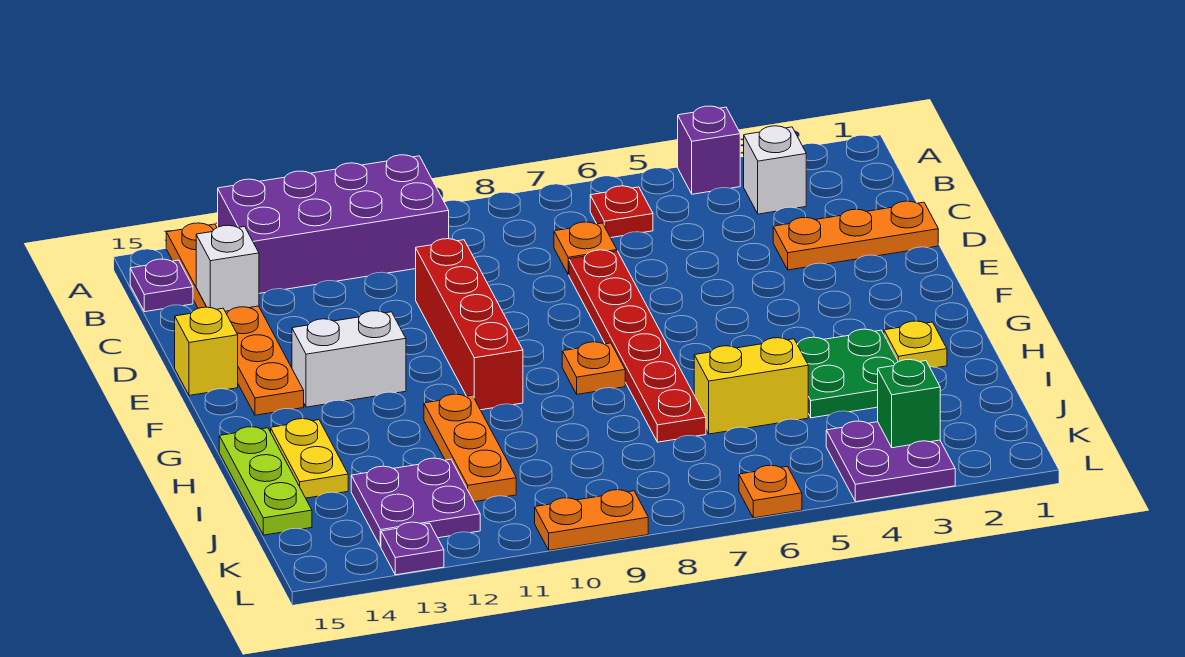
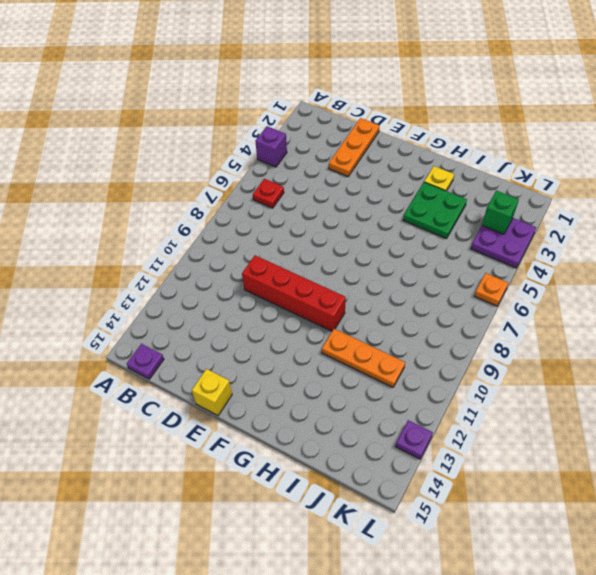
none -> purple 2x4 brick [218,155,449,293]
none -> orange 1x6 plate [166,223,304,415]
none -> white 1x1 brick [744,126,806,214]

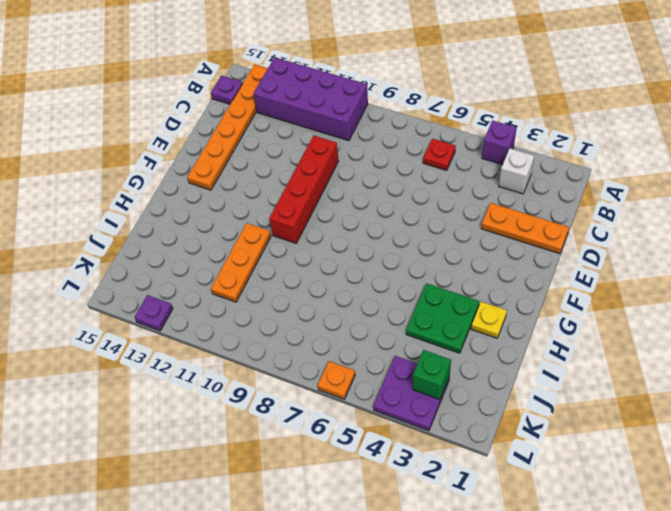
none -> orange 1x1 plate [554,222,617,275]
none -> red 1x6 plate [569,250,706,442]
none -> yellow 1x1 brick [175,307,238,396]

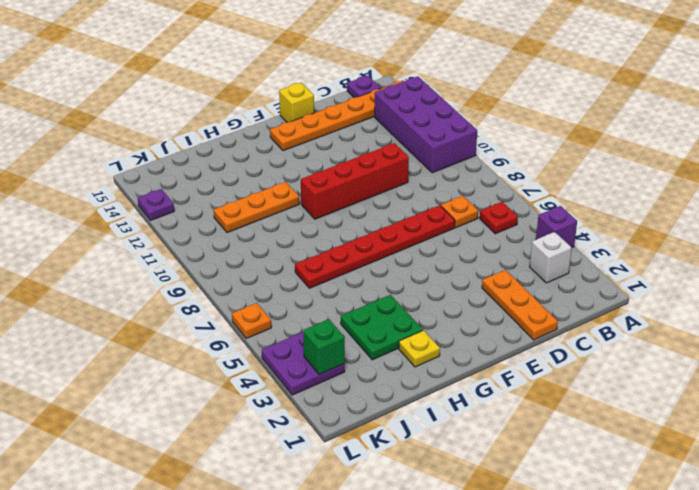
none -> white 1x2 brick [292,311,406,407]
none -> orange 1x1 plate [562,342,625,394]
none -> yellow 1x2 plate [271,419,348,498]

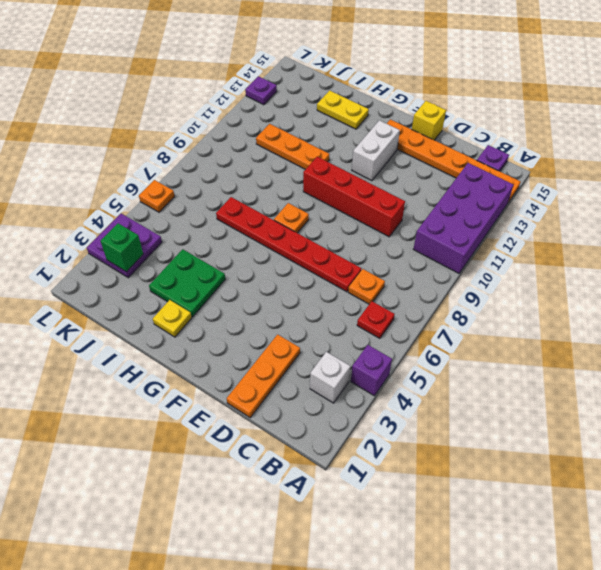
none -> lime 1x3 plate [219,427,312,535]
none -> yellow 1x2 brick [694,338,808,434]
none -> purple 2x2 plate [351,458,480,547]

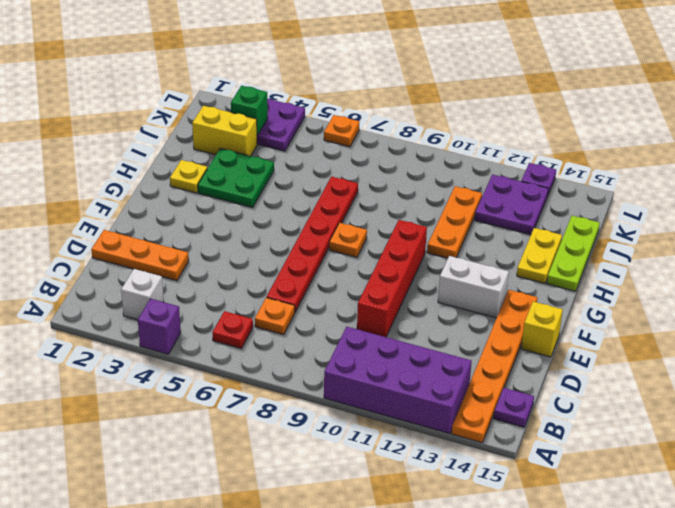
yellow 1x2 brick [192,106,257,156] -> yellow 1x2 brick moved to [694,338,808,434]
none -> orange 1x2 plate [535,490,648,550]
none -> white 1x1 brick [196,225,259,311]

